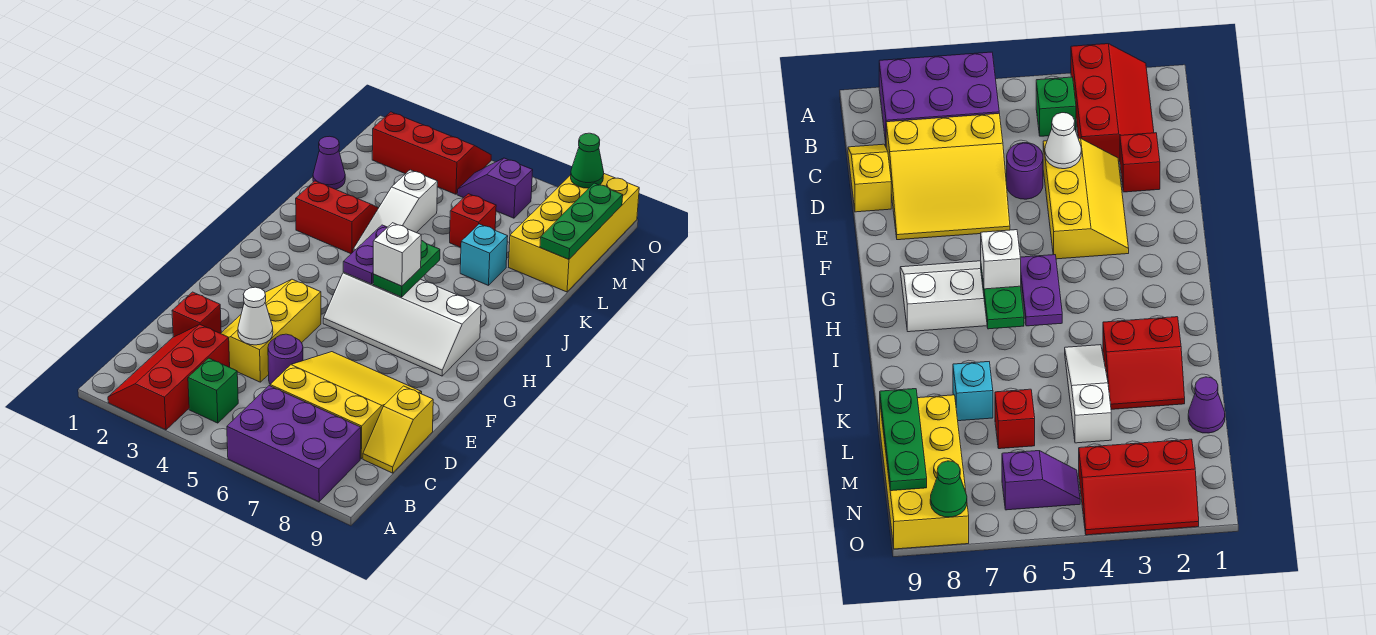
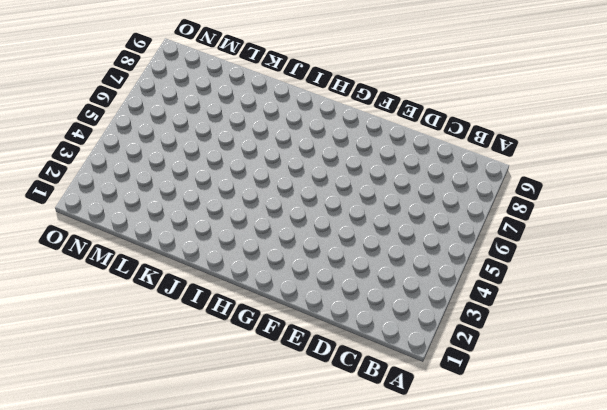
none -> red 2x3 slope [108,325,230,430]
none -> purple 2x3 brick [227,386,361,502]
none -> green 1x1 brick [188,358,238,423]

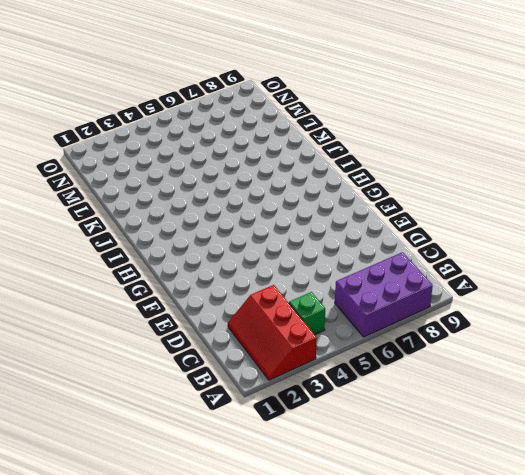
none -> yellow 3x3 slope [270,352,422,459]
none -> yellow 1x2 slope [363,386,433,473]
none -> red 1x1 brick [172,292,221,337]

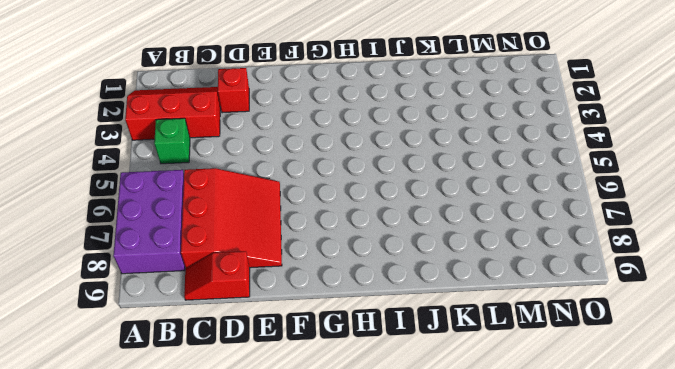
red 3x3 slope [181,168,282,268] -> yellow 3x3 slope [270,352,422,459]
red 1x2 slope [184,251,250,300] -> yellow 1x2 slope [363,386,433,473]
none -> yellow 2x3 slope [221,279,321,382]
none -> purple 1x1 round brick [268,334,303,384]
none -> white 2x4 slope [323,272,481,376]

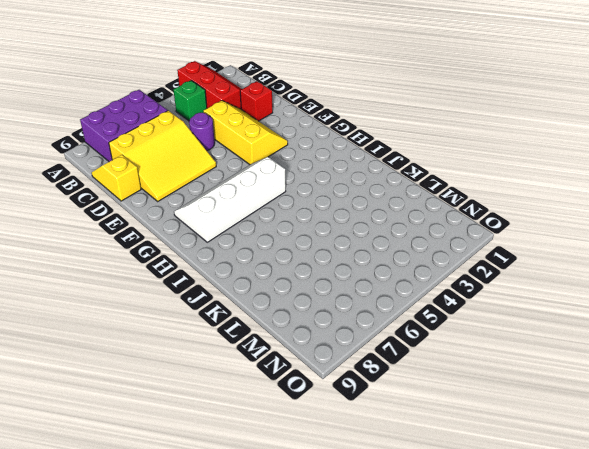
none -> red 2x2 slope [296,181,378,254]
none -> white 1x3 slope [353,170,438,252]
none -> cyan 1x1 brick [460,224,508,285]

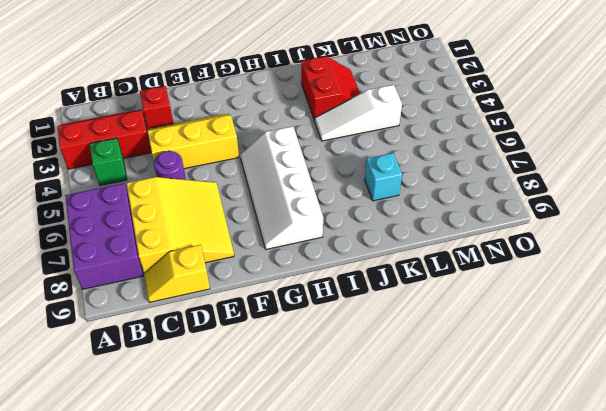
none -> purple 1x1 cone [313,136,345,189]
none -> red 1x1 brick [450,194,496,247]
none -> yellow 2x4 brick [509,174,639,292]

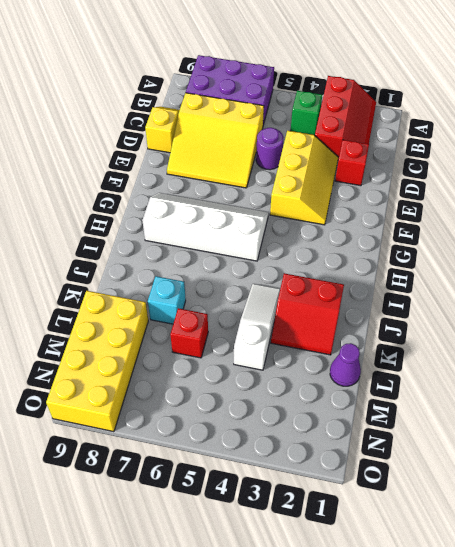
none -> red 2x3 slope [372,112,491,194]
none -> purple 1x2 slope [457,158,533,218]
none -> white 1x1 cone [238,287,273,345]

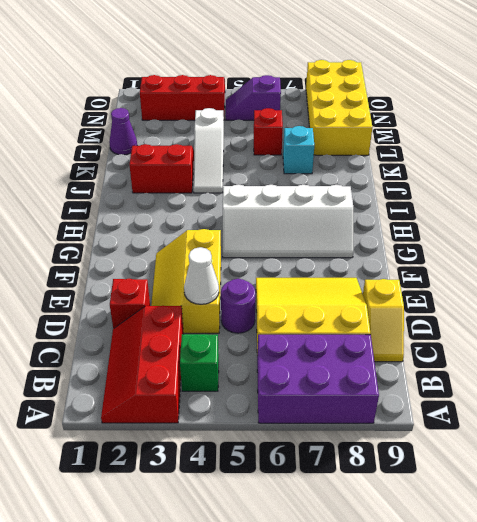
none -> purple 1x2 plate [343,225,387,284]
none -> green 1x2 plate [373,241,440,297]
none -> green 1x3 plate [540,183,623,259]

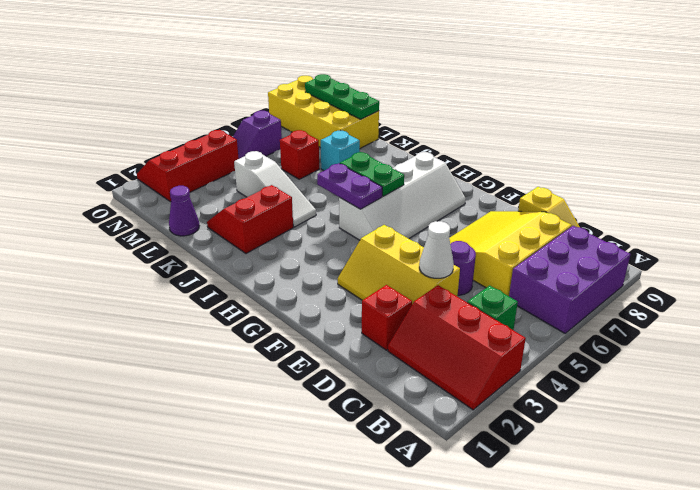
none -> green 1x1 cone [571,133,604,188]
none -> white 1x1 brick [373,223,421,286]

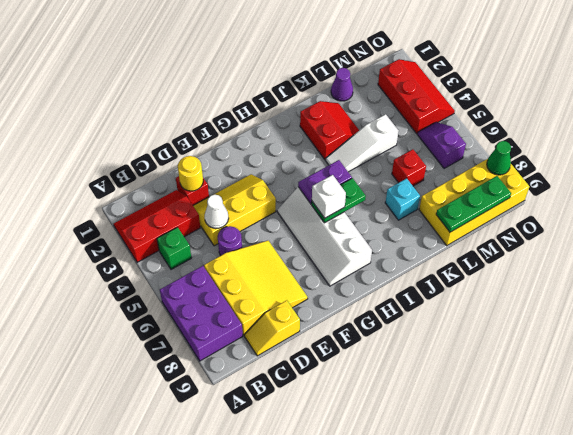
yellow 1x1 round brick [178,156,203,191] -> none

